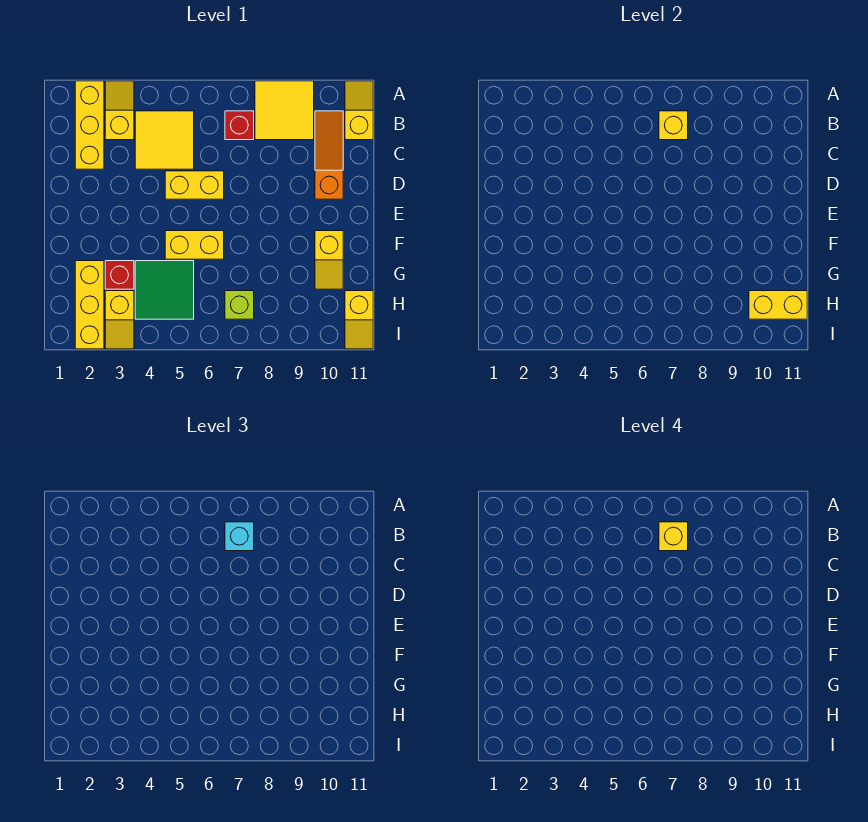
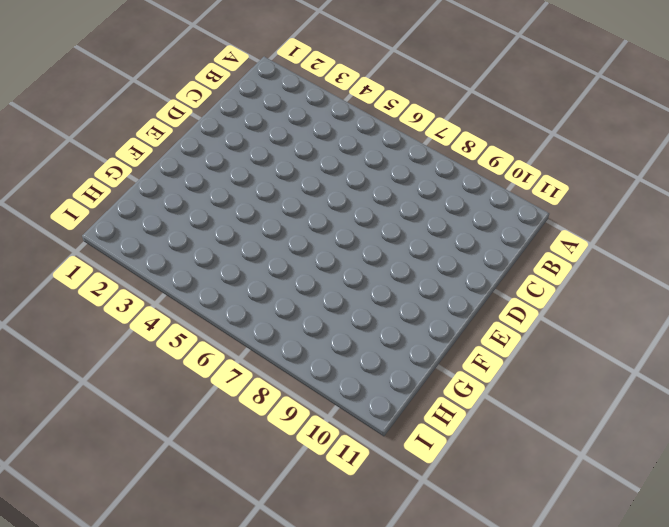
none -> yellow 1x3 brick [75,81,104,169]
none -> yellow 1x2 slope [105,81,134,140]
none -> yellow 2x2 tile [255,81,314,140]

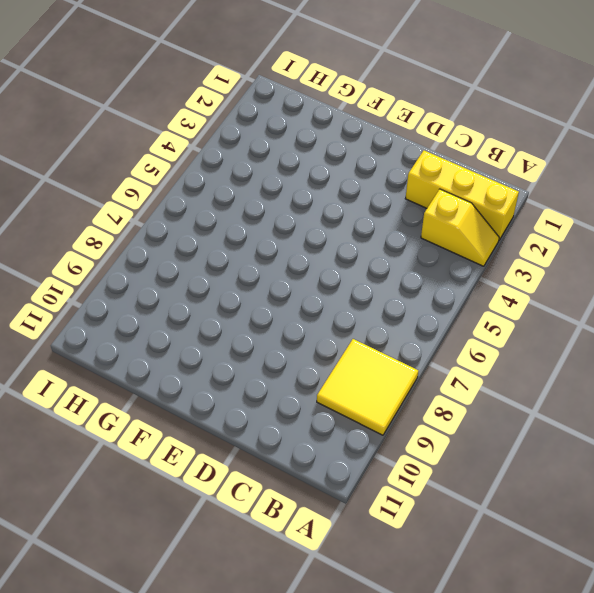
none -> yellow 1x2 slope [345,81,373,140]
none -> yellow 2x2 tile [135,111,194,169]
none -> red 1x1 brick [225,111,254,140]

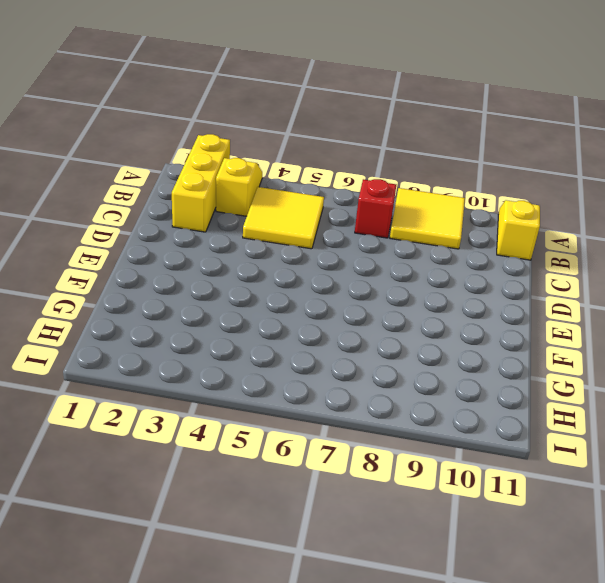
none -> orange 1x3 slope [315,111,343,199]
none -> yellow 1x2 brick [165,171,224,199]
none -> yellow 1x2 brick [165,231,224,259]

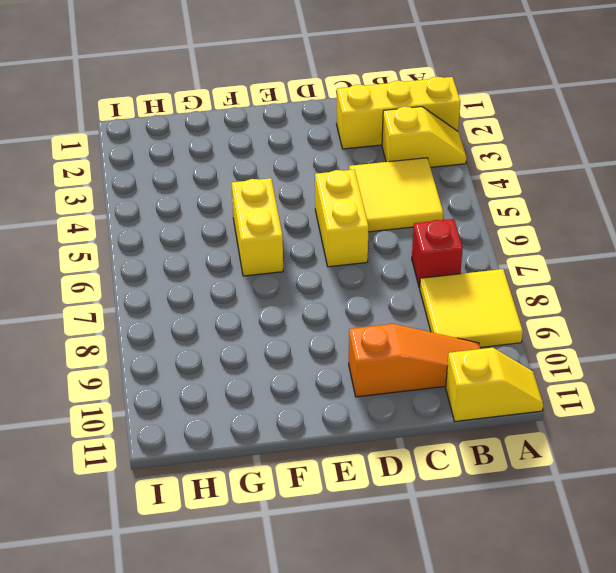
none -> yellow 1x2 slope [315,231,343,289]
none -> yellow 1x3 brick [75,261,104,349]
none -> red 1x1 brick [105,261,134,289]

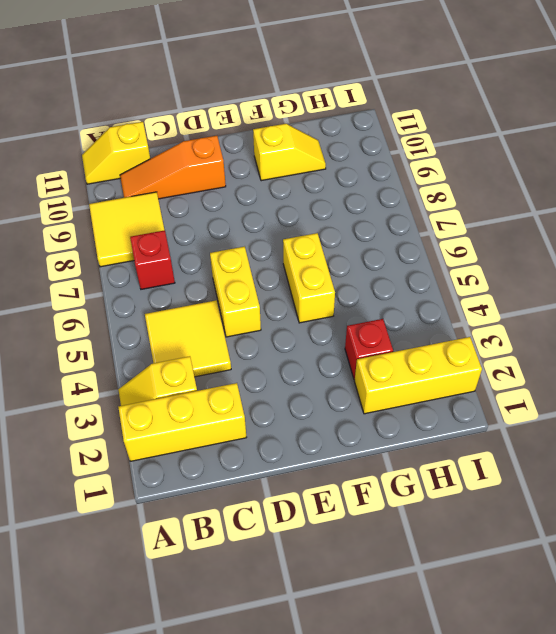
none -> green 2x2 tile [135,261,194,319]
none -> yellow 1x2 slope [105,291,134,349]
none -> lime 1x1 brick [225,291,254,319]

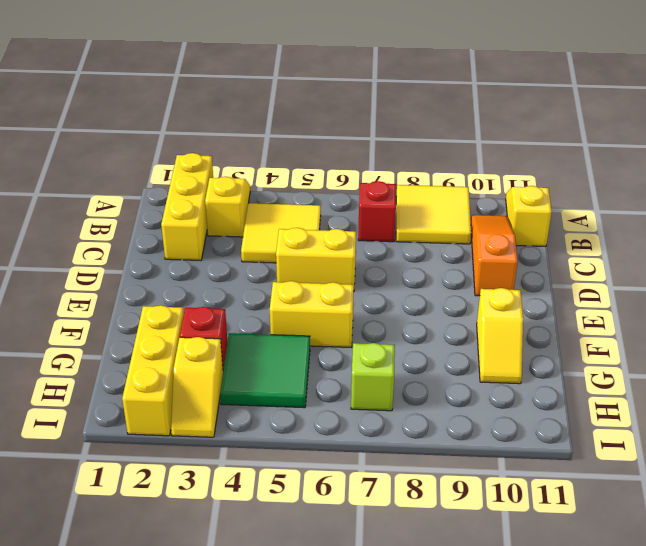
none -> yellow 1x2 slope [345,291,373,349]
none -> yellow 1x1 brick [659,111,688,140]
none -> yellow 1x2 brick [749,291,807,319]

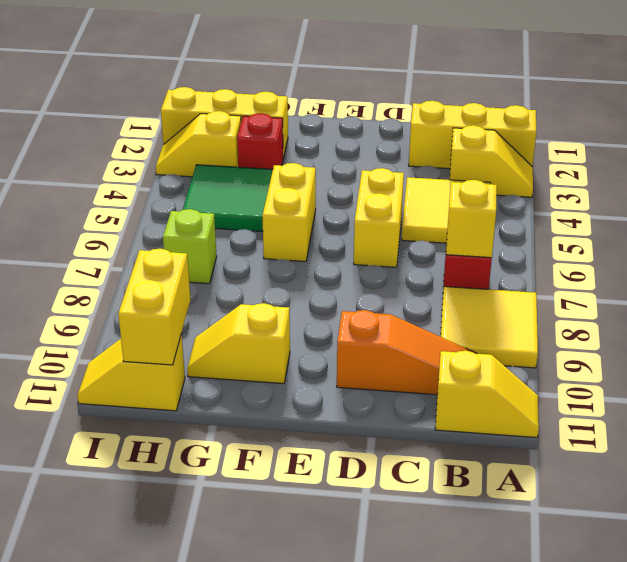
none -> cyan 1x1 brick [225,522,254,551]
none -> yellow 1x1 brick [659,522,688,551]

